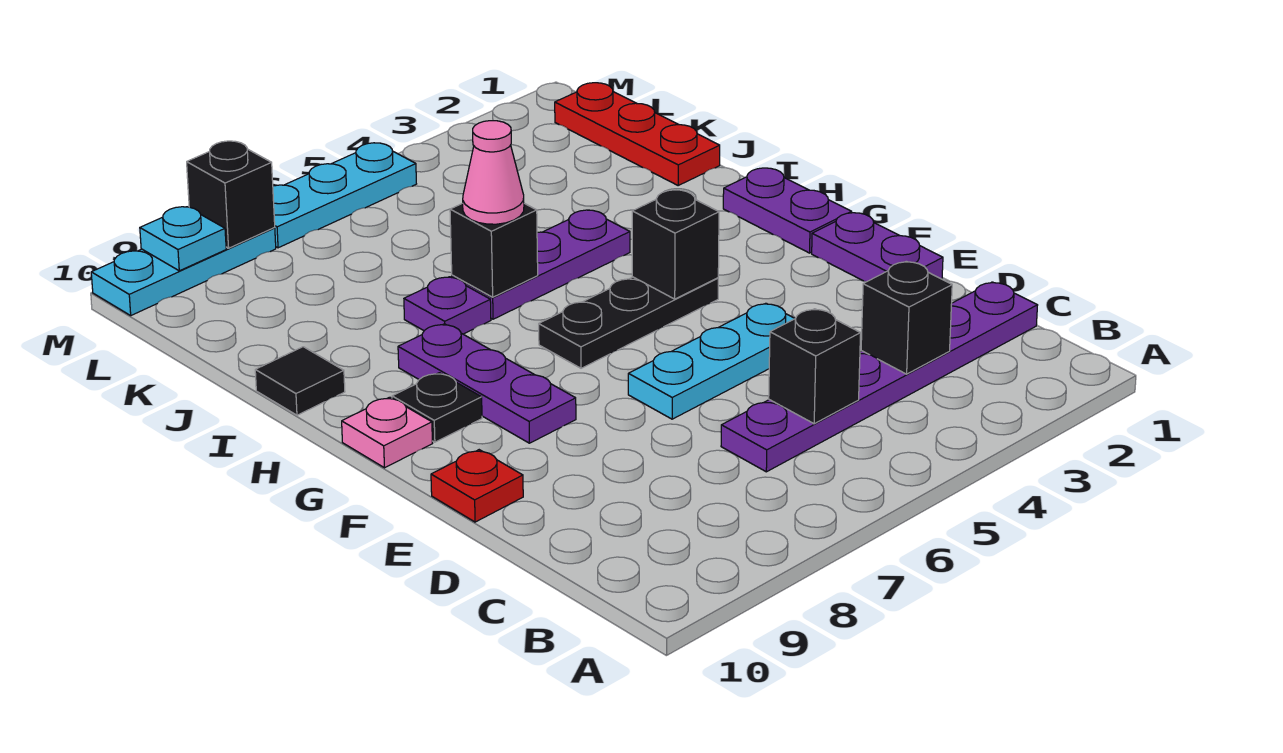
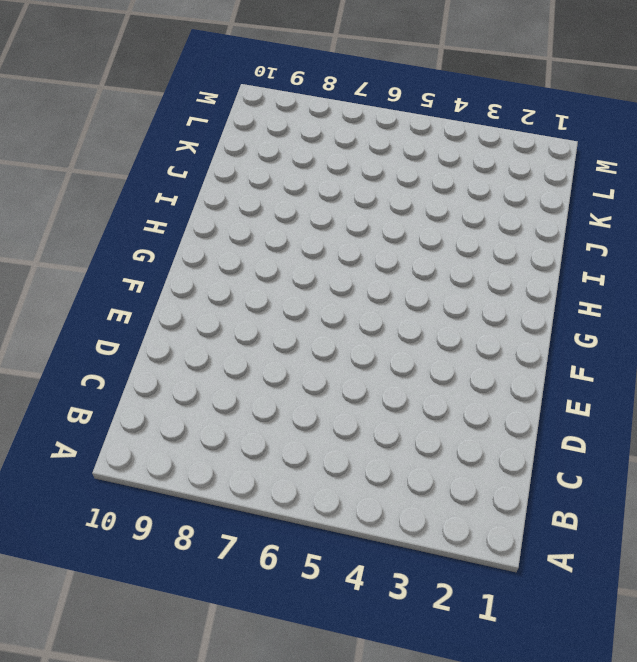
none -> purple 1x6 plate [721,282,1038,472]
none -> purple 1x2 plate [812,213,943,282]
none -> cyan 1x3 plate [628,303,795,419]

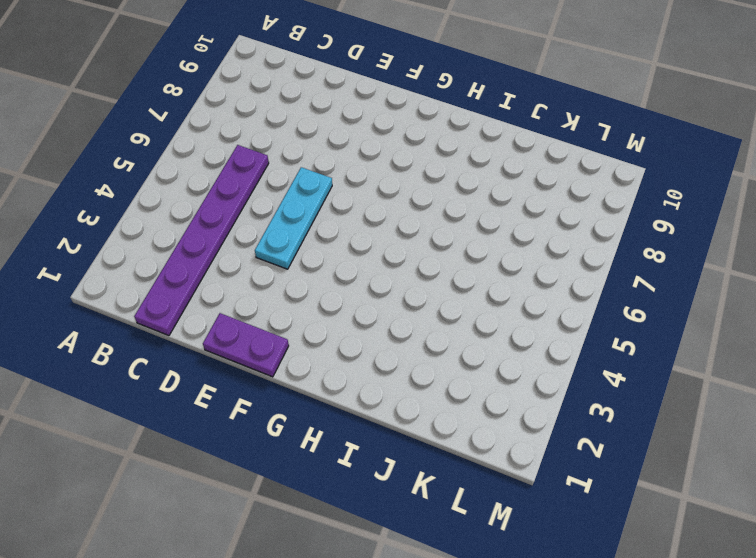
none -> red 1x1 plate [431,450,523,522]
none -> purple 1x3 plate [398,324,576,443]
none -> purple 1x2 plate [723,168,852,253]

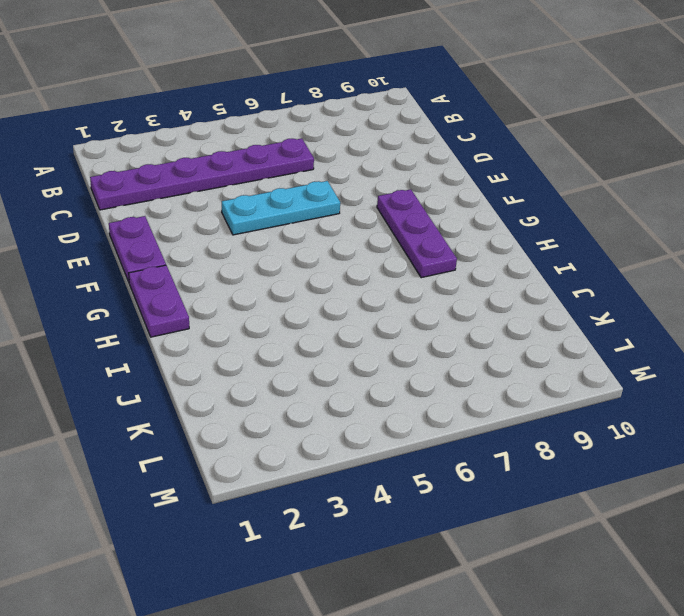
none -> red 1x1 plate [431,450,523,522]
none -> black 1x3 plate [539,277,718,368]
none -> black 1x1 plate [392,373,482,442]

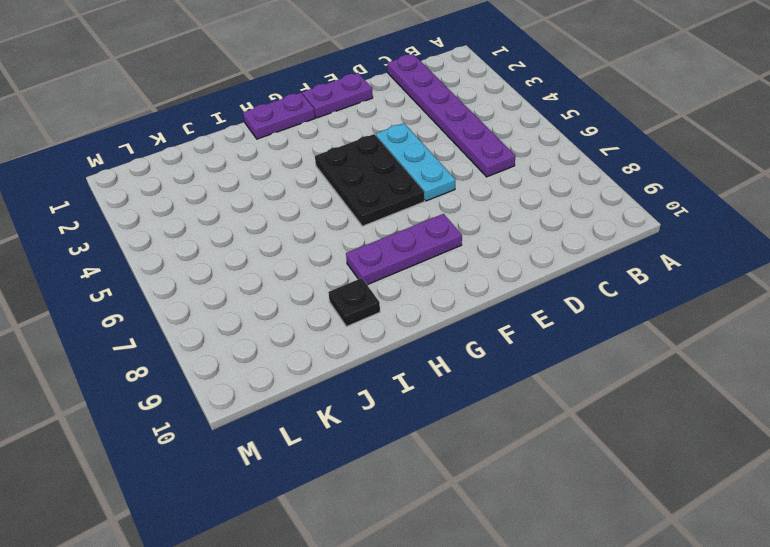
black 2x3 plate [315,134,424,226] -> black 1x3 plate [539,277,718,368]
black 1x1 plate [328,278,380,327] -> black 1x1 plate moved to [392,373,482,442]
none -> red 1x1 plate [431,450,523,522]
none -> pink 1x1 plate [342,397,433,468]
none -> purple 1x3 plate [452,210,630,319]

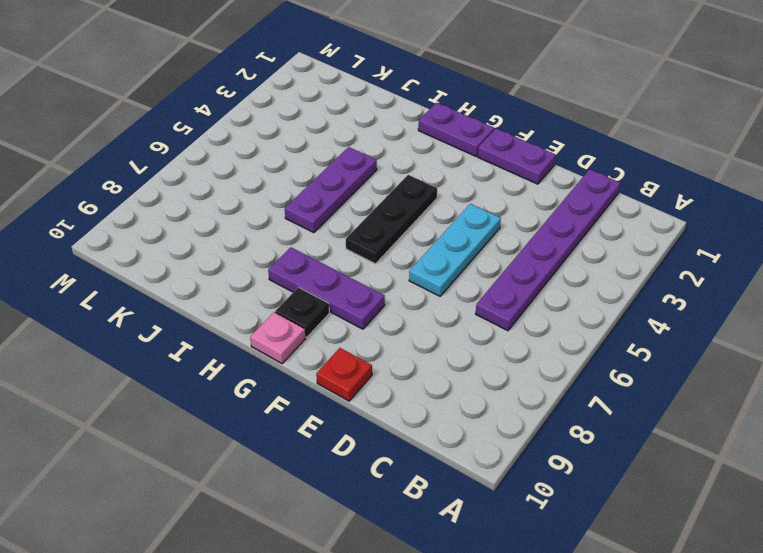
none -> purple 1x1 plate [404,277,491,334]
none -> black 1x1 tile [255,347,345,415]
none -> red 1x3 plate [555,83,720,185]

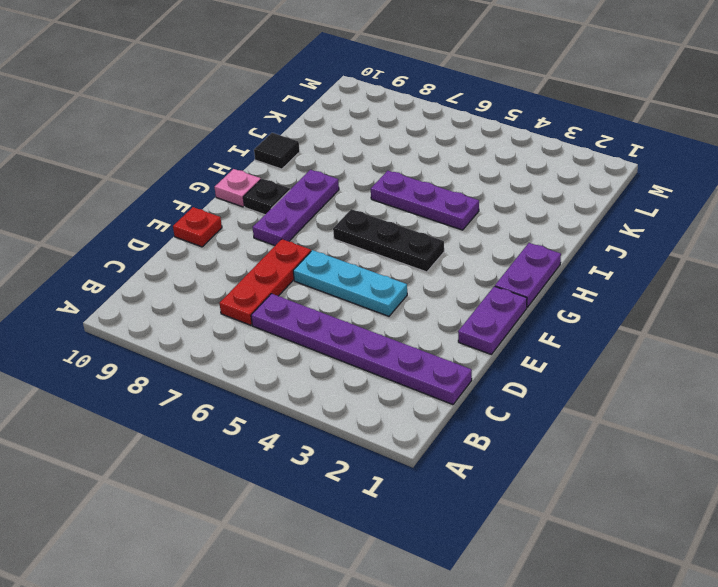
red 1x3 plate [219,239,311,325] -> red 1x3 plate moved to [555,83,720,185]
none -> purple 1x1 plate [404,277,491,334]
none -> cyan 1x3 plate [273,143,416,248]
none -> cyan 1x3 plate [91,228,276,315]

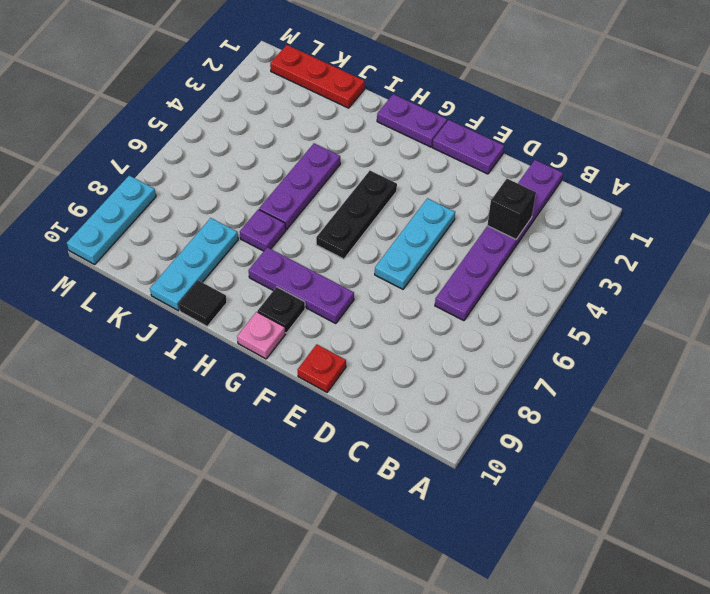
cyan 1x3 plate [150,218,238,311] -> cyan 1x3 plate moved to [273,143,416,248]
none -> black 1x1 brick [769,309,861,424]
none -> black 1x1 brick [632,190,719,299]
none -> black 1x1 brick [450,203,538,297]

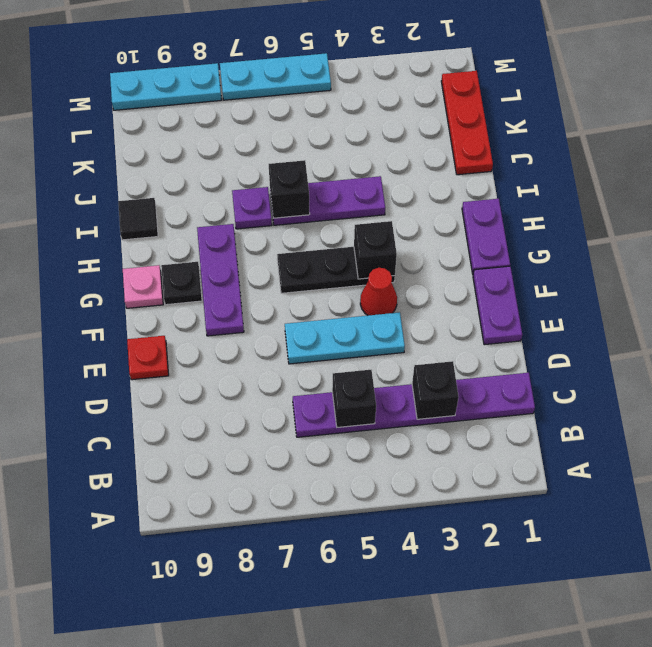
red 1x1 cone [360,268,397,315] -> none
none -> black 1x1 brick [187,141,275,248]
none -> cyan 1x1 plate [140,207,226,271]
none -> pink 1x1 cone [463,121,524,224]

